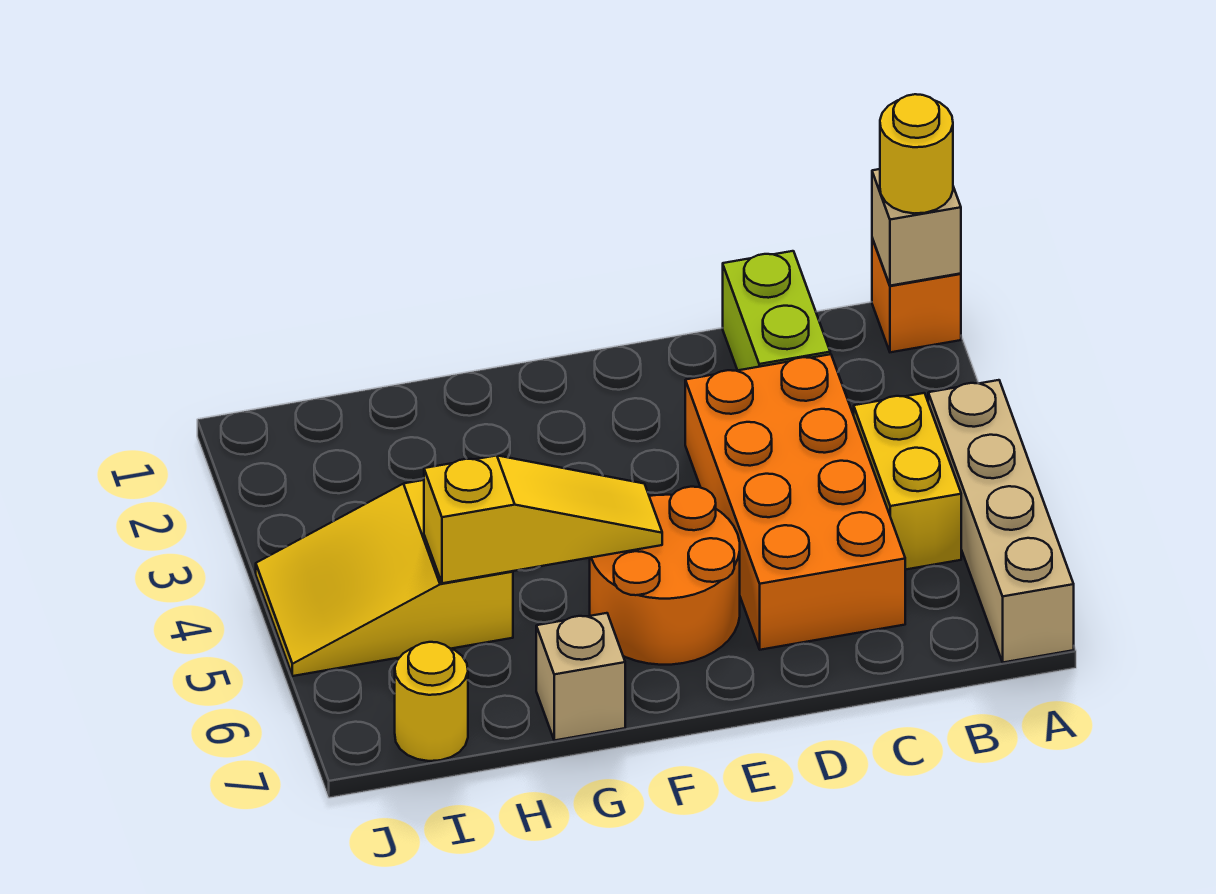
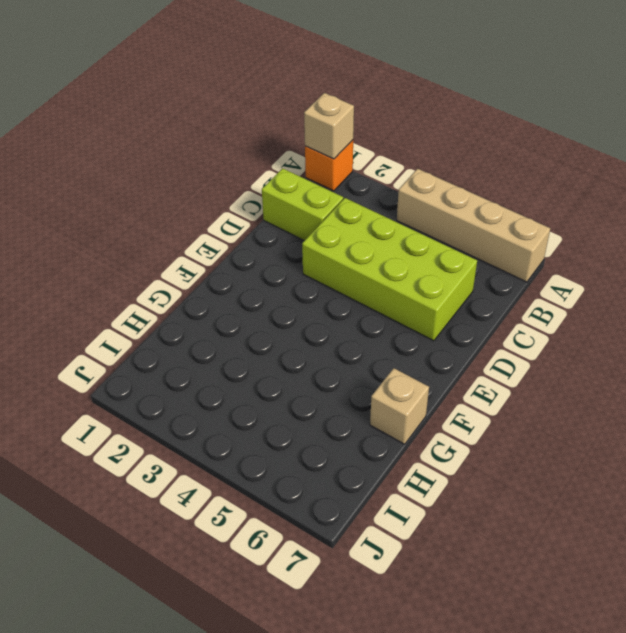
lime 2x4 brick [302,198,477,341] -> orange 2x4 brick [685,354,905,650]
none -> yellow 1x2 brick [854,393,961,570]
none -> orange 2x2 round brick [590,487,740,665]
none -> yellow 2x3 slope [256,480,513,676]

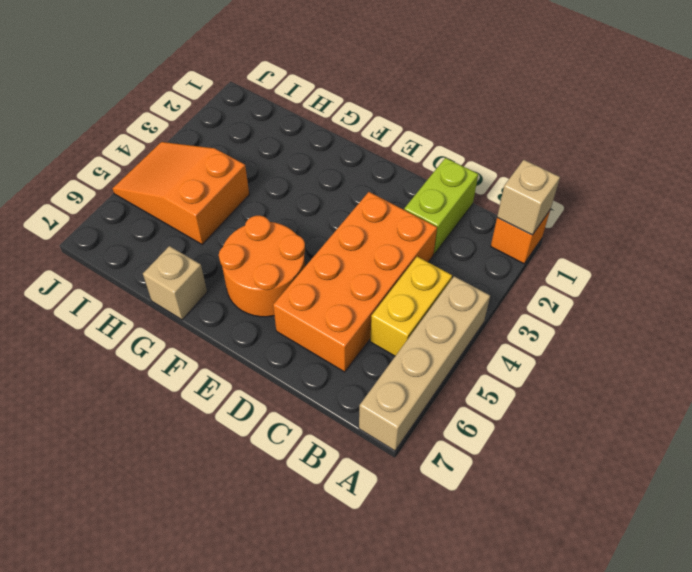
orange 2x3 slope [113,142,249,244] -> yellow 2x3 slope [256,480,513,676]
none -> yellow 1x1 round brick [395,642,468,761]
none -> yellow 1x3 slope [424,456,662,583]
none -> yellow 1x1 round brick [880,94,953,213]

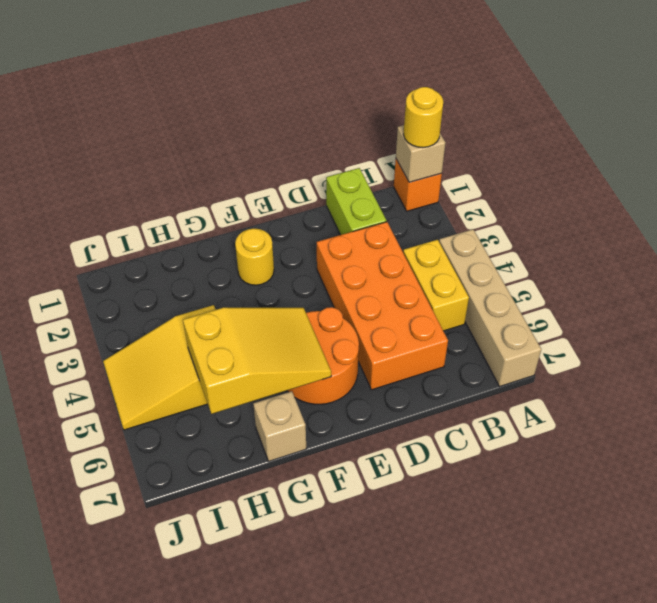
yellow 1x1 round brick [235,229,274,285] -> yellow 1x1 round brick moved to [395,642,468,761]
yellow 2x3 slope [183,308,331,414] -> yellow 1x3 slope [424,456,662,583]

